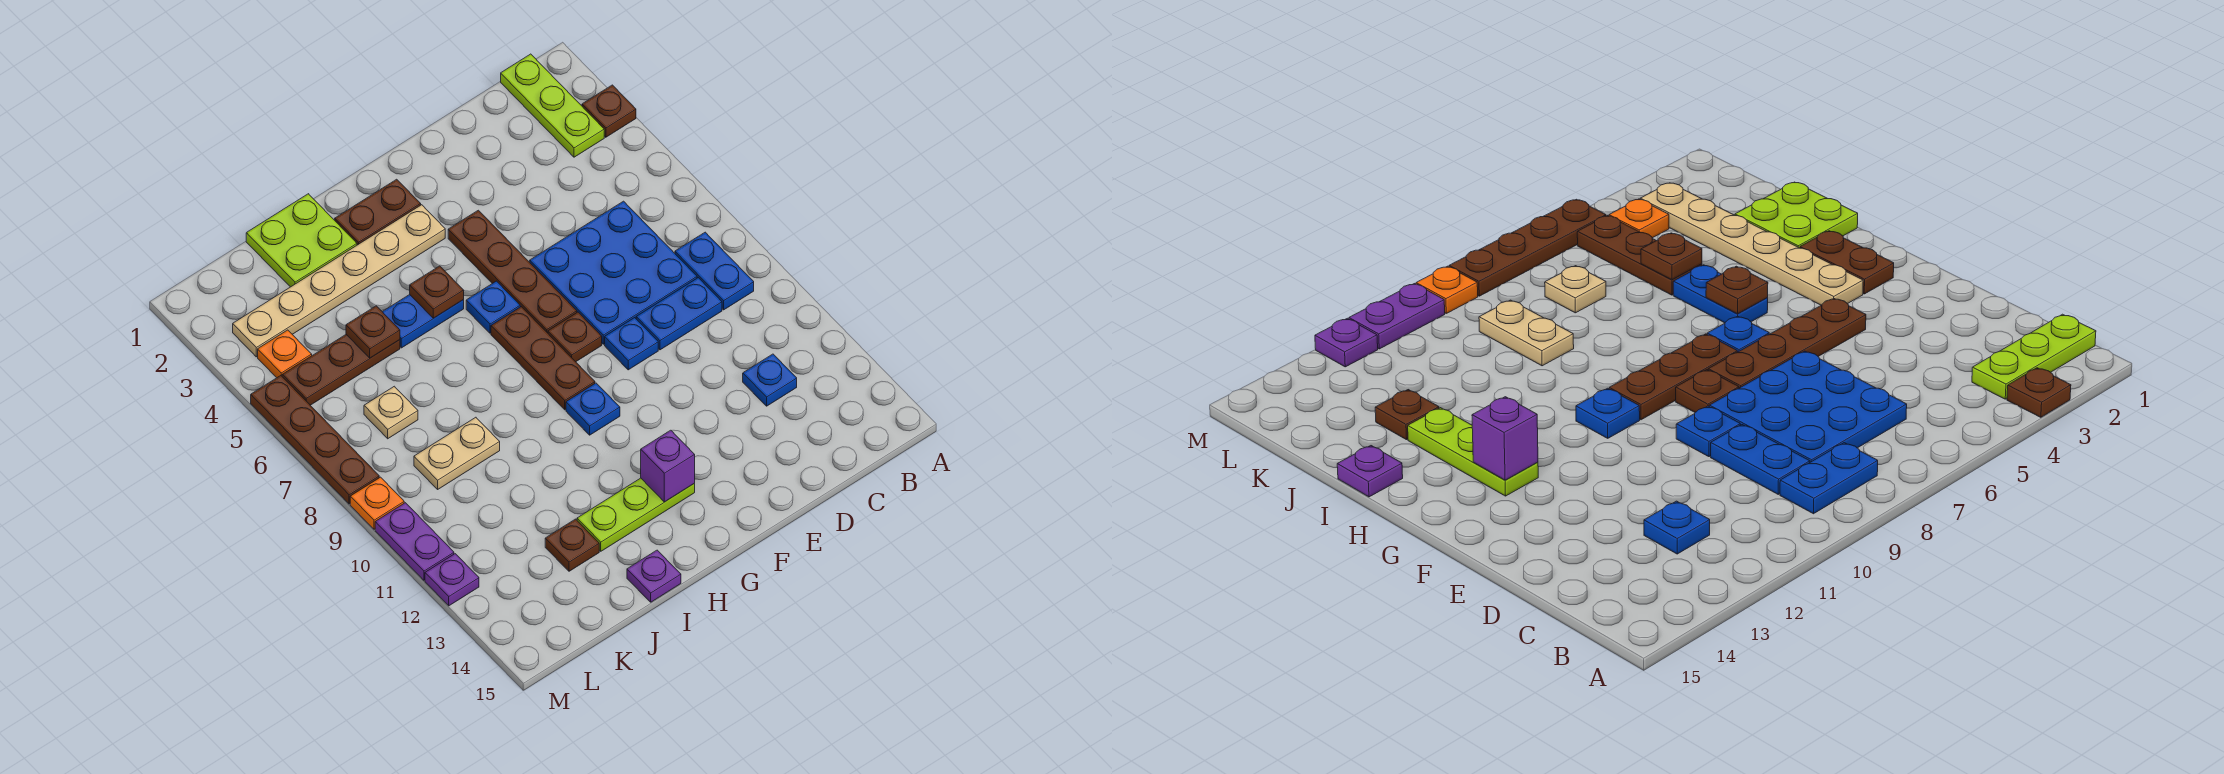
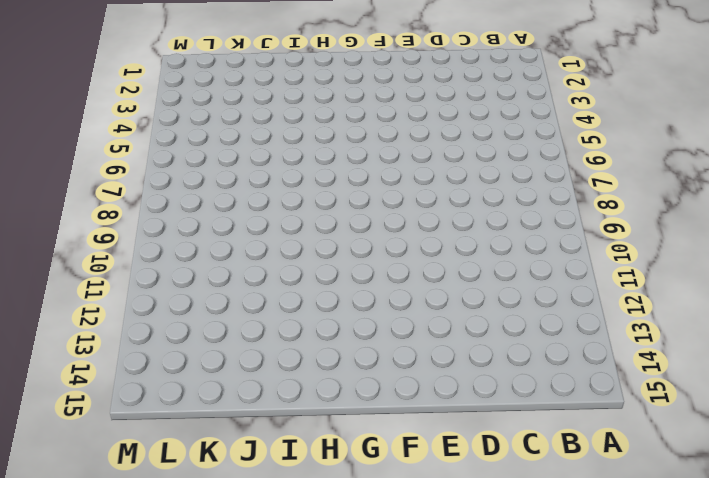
none -> brown 1x1 plate [582,85,636,137]
none -> lime 1x3 plate [501,54,604,157]
none -> blue 1x2 plate [675,232,754,310]
none -> blue 3x3 plate [530,201,697,344]

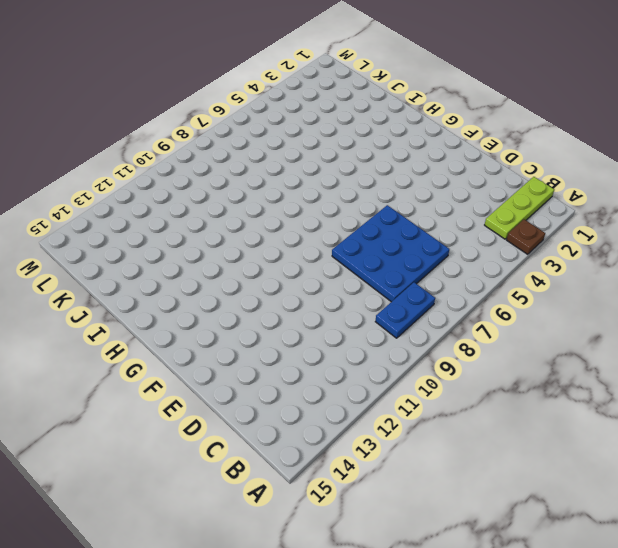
none -> blue 1x2 plate [636,278,722,350]
none -> blue 1x1 plate [743,354,797,406]
none -> blue 1x1 plate [605,318,658,370]
none -> brown 1x4 plate [448,210,577,333]

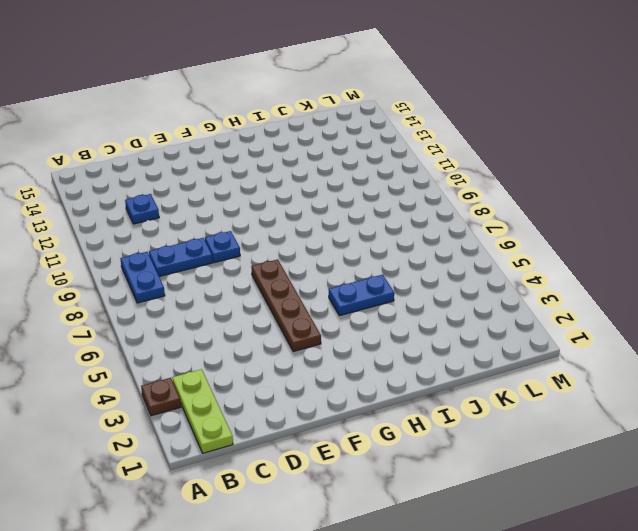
none -> blue 3x3 plate [530,201,697,344]
none -> brown 1x1 plate [548,312,602,362]
none -> brown 1x2 plate [335,179,421,245]
none -> tan 1x6 plate [233,205,445,357]

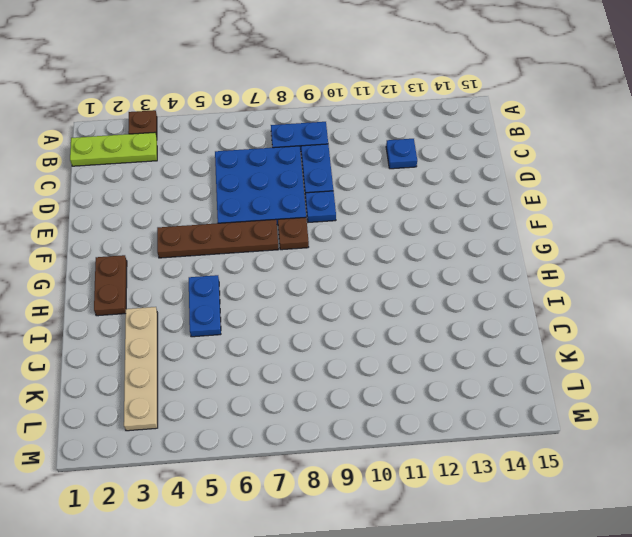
tan 1x4 plate [124,307,158,431] -> tan 1x6 plate [233,205,445,357]
none -> blue 1x1 plate [466,281,520,333]
none -> brown 1x3 plate [491,307,595,410]
none -> blue 1x1 plate [566,383,620,435]
none -> lime 1x3 plate [577,478,695,551]

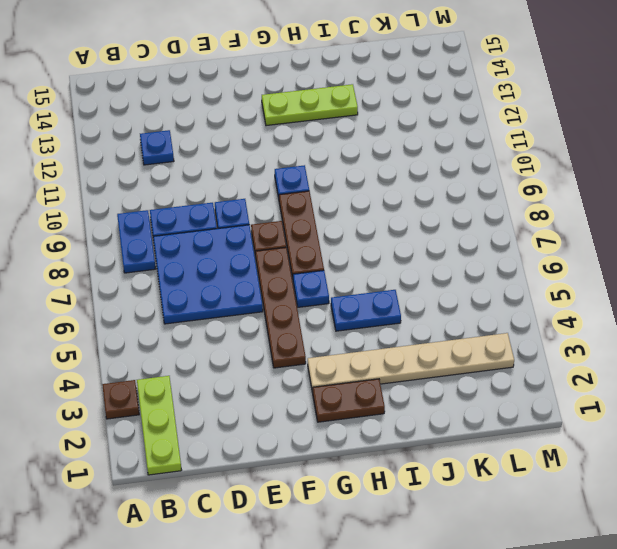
none -> lime 2x2 plate [246,194,357,287]
none -> purple 1x1 plate [627,550,681,602]
none -> brown 1x3 plate [282,335,400,405]
none -> tan 1x2 plate [414,417,500,489]

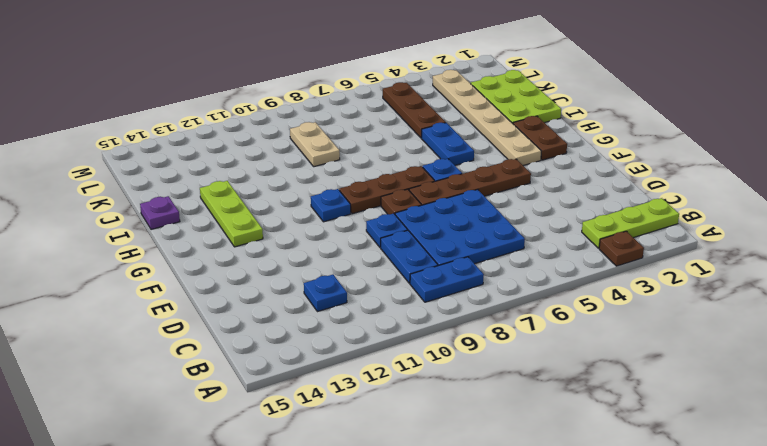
lime 2x3 plate [471,70,561,123] -> lime 2x2 plate [246,194,357,287]
none -> brown 1x1 plate [545,519,599,571]
none -> tan 1x1 plate [364,386,418,439]
none -> orange 1x1 plate [258,330,312,378]
none -> brown 1x4 plate [251,376,379,504]

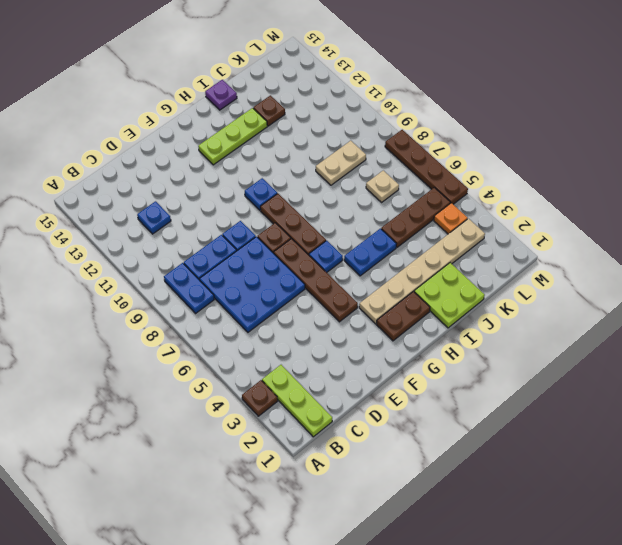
none -> orange 1x1 plate [350,477,404,529]
none -> purple 1x2 plate [375,503,454,580]
none -> purple 1x1 plate [425,554,479,606]
none -> purple 1x1 brick [641,430,695,502]

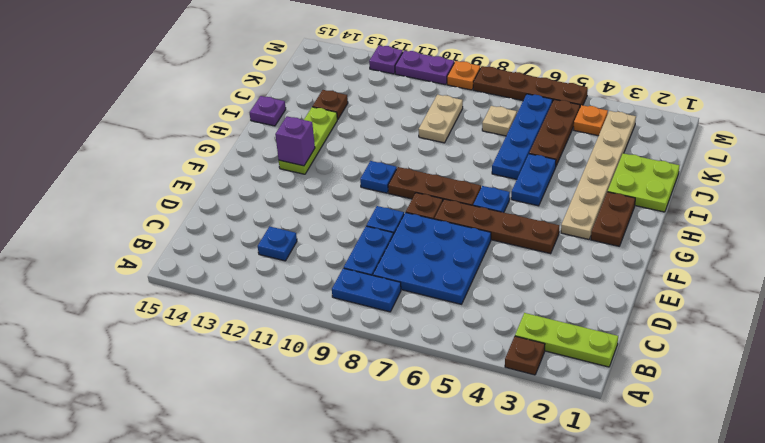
blue 1x4 plate [492,94,553,179] -> none
none -> brown 1x1 plate [410,266,464,318]
none -> brown 1x1 plate [346,306,400,358]

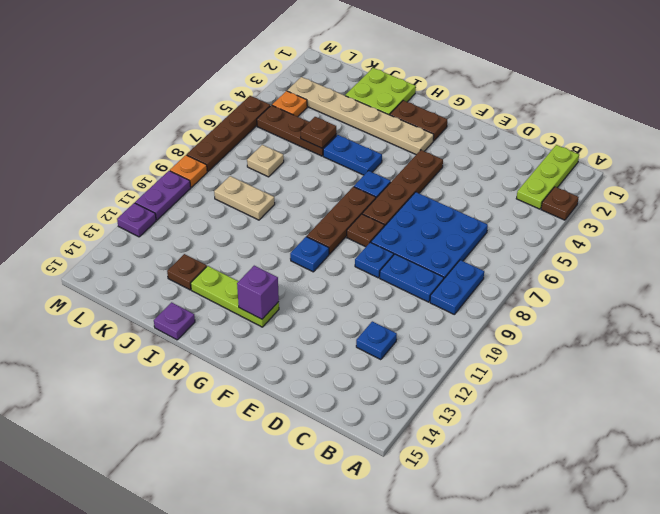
none -> brown 1x1 plate [410,266,464,318]

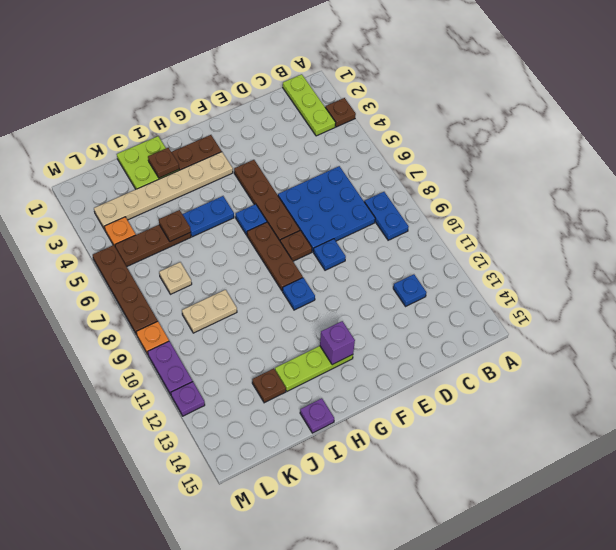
brown 1x1 plate [148,148,179,178] -> brown 1x1 plate moved to [410,266,464,318]
none -> blue 1x2 plate [636,278,722,350]

